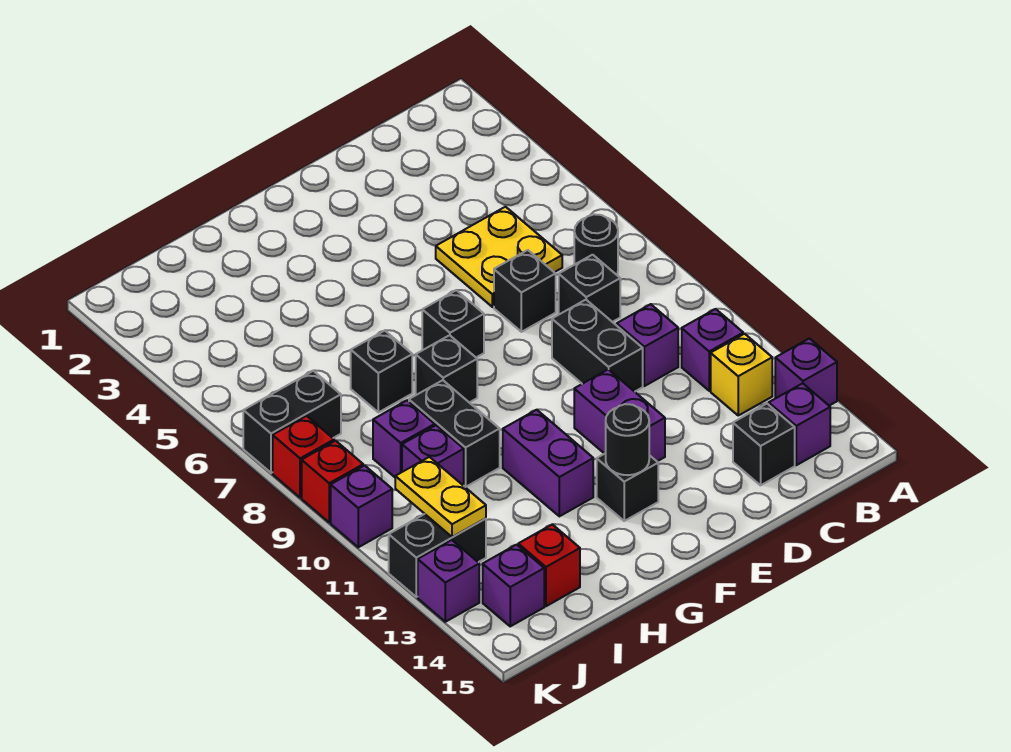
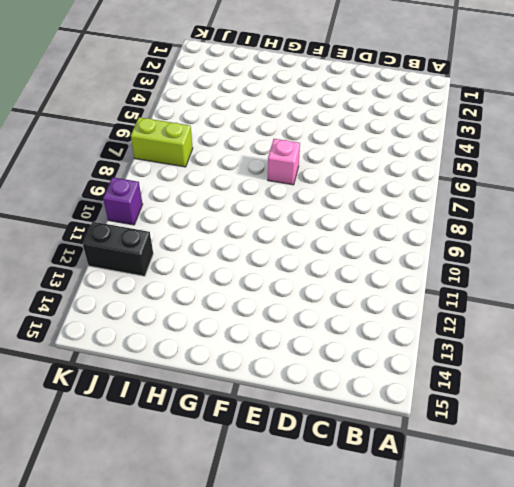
pink 1x1 brick [268,139,300,185] -> black 1x1 brick [422,290,484,357]
lime 1x2 brick [131,117,193,167] -> black 1x2 brick [243,371,341,473]
none -> purple 1x1 brick [775,338,837,406]
none -> black 1x1 round brick [574,214,618,275]
none -> purple 1x1 brick [682,309,743,391]
none -> yellow 1x1 brick [711,334,772,415]

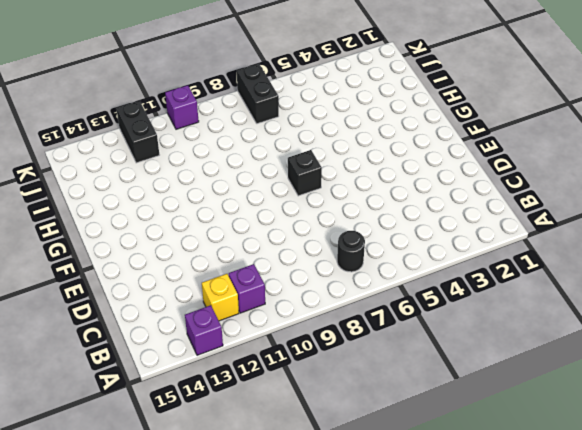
none -> purple 1x1 brick [769,383,830,465]
none -> yellow 2x2 plate [436,207,562,307]
none -> black 1x1 brick [559,255,620,322]
none -> purple 1x1 brick [617,304,678,386]

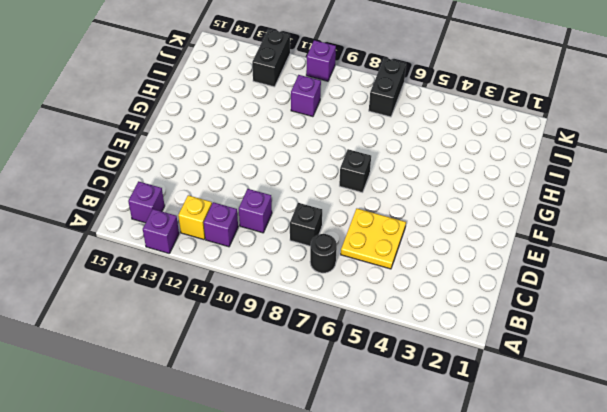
none -> black 1x1 brick [733,404,795,485]
none -> black 1x1 brick [494,250,556,332]
none -> black 1x2 brick [552,300,643,392]
none -> purple 1x2 brick [574,369,665,461]

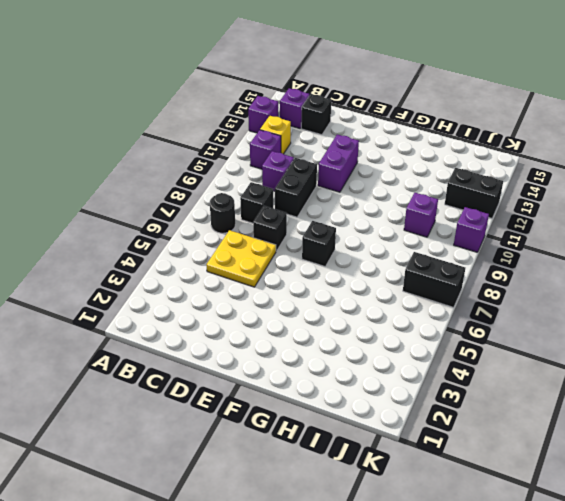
none -> black 1x1 brick [597,453,658,521]
none -> black 1x1 brick [416,335,477,403]
none -> purple 1x2 brick [503,410,593,516]
none -> black 1x1 brick [351,331,412,412]

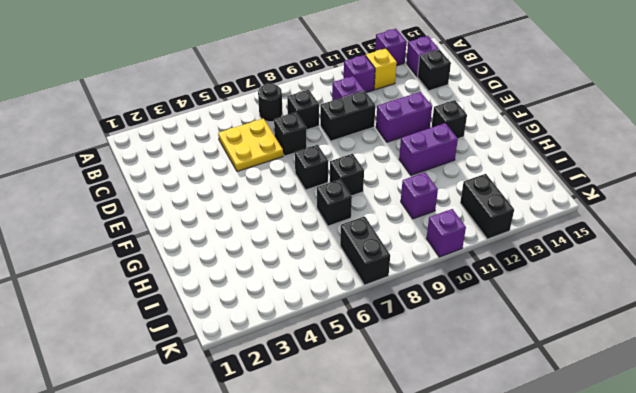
none -> black 1x2 brick [409,380,500,487]
none -> purple 1x1 brick [373,400,435,477]
none -> red 1x1 brick [518,524,580,606]
none -> purple 1x1 brick [483,545,544,626]

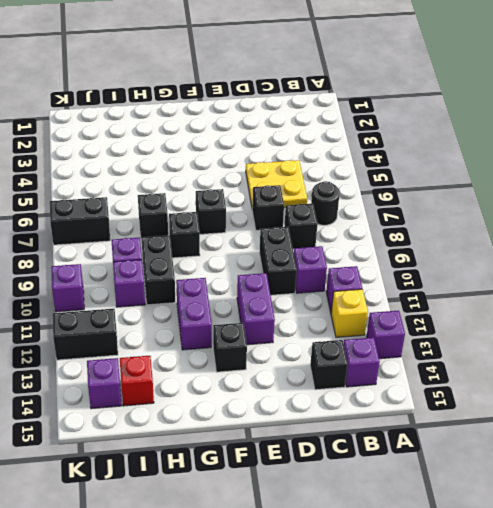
none -> red 1x1 brick [273,416,334,498]
none -> red 1x1 brick [302,441,363,522]
none -> purple 1x1 brick [418,540,479,622]
none -> black 1x1 round brick [606,404,649,475]

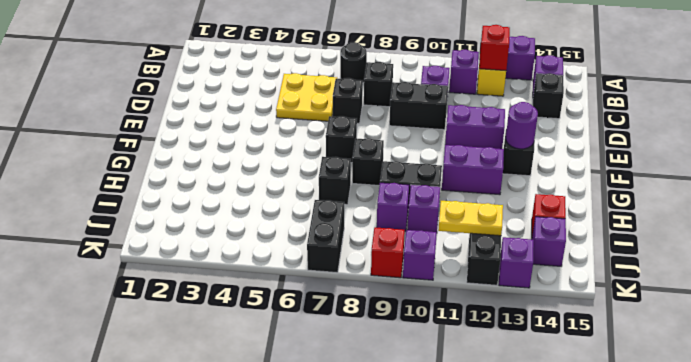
red 1x1 brick [479,25,510,71] -> red 1x1 brick moved to [273,416,334,498]
purple 1x1 round brick [506,102,538,149] -> black 1x1 round brick [606,404,649,475]

